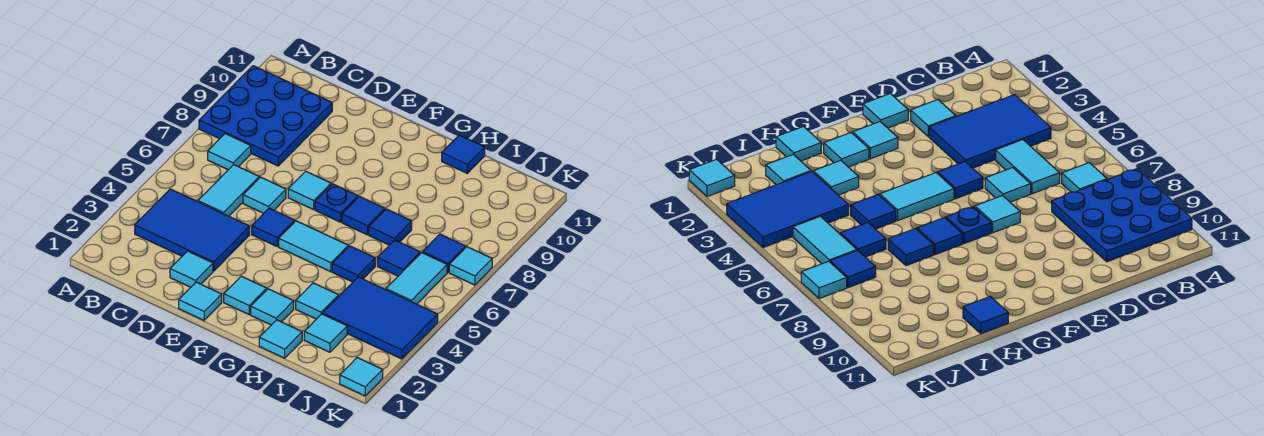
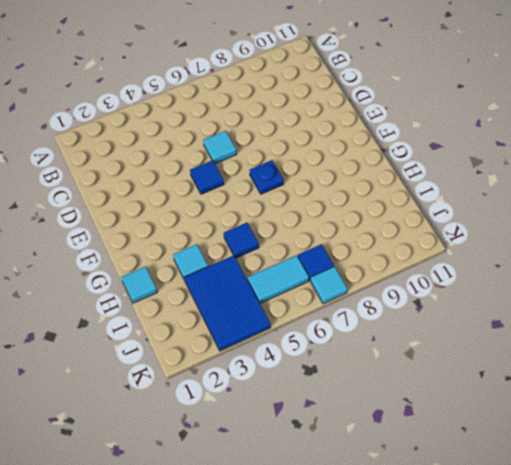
none -> blue 3x3 plate [199,66,332,166]
none -> blue 2x3 tile [135,189,250,271]
none -> cyan 1x1 tile [208,134,251,170]

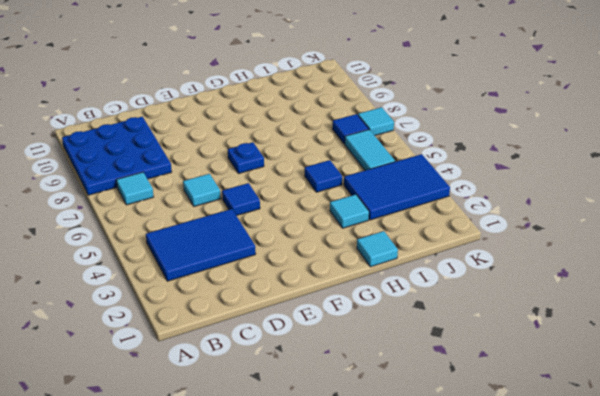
none -> cyan 1x2 tile [198,165,259,216]
none -> cyan 1x1 tile [170,251,213,287]
none -> cyan 1x1 tile [179,282,222,320]

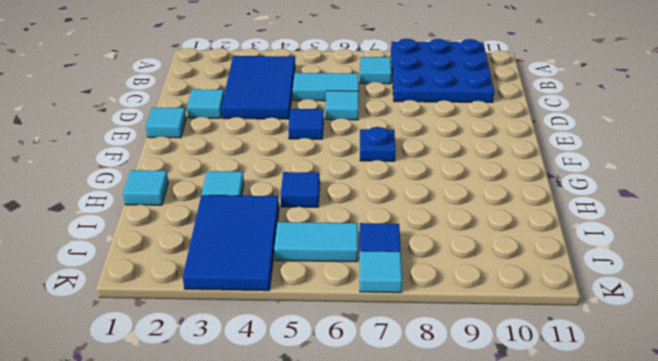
none -> cyan 1x1 tile [288,171,331,210]
none -> cyan 1x1 tile [224,276,267,314]
none -> cyan 1x2 tile [279,221,348,272]

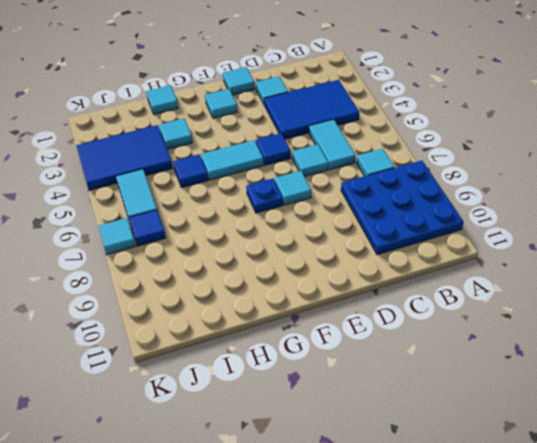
none -> cyan 1x1 tile [251,289,294,325]
none -> blue 1x1 tile [342,196,385,235]
none -> blue 1x1 tile [369,209,412,245]

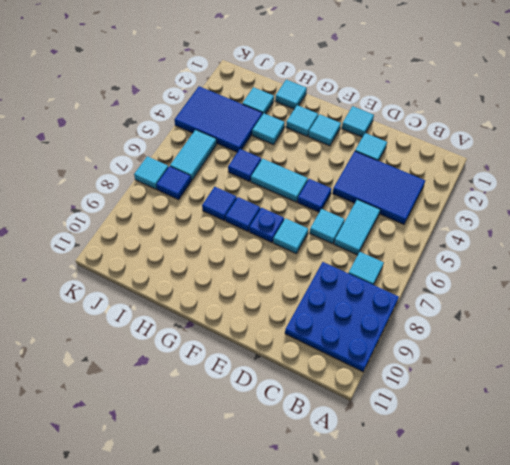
none -> blue 1x1 tile [442,135,485,173]
none -> blue 1x1 tile [377,240,420,276]
none -> cyan 1x1 tile [340,358,383,396]

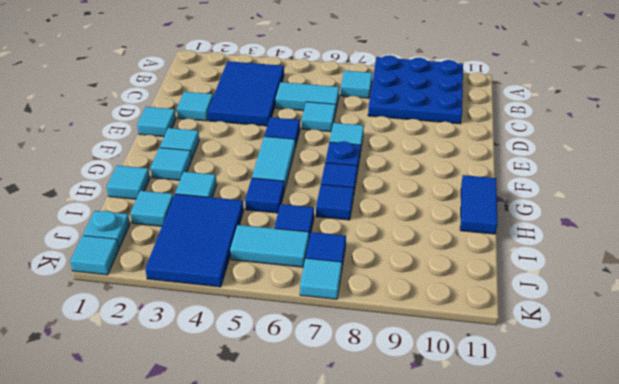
blue 1x2 tile [460,175,498,234] -> blue 1x1 tile [442,135,485,173]
cyan 1x1 plate [83,211,130,248] -> none

